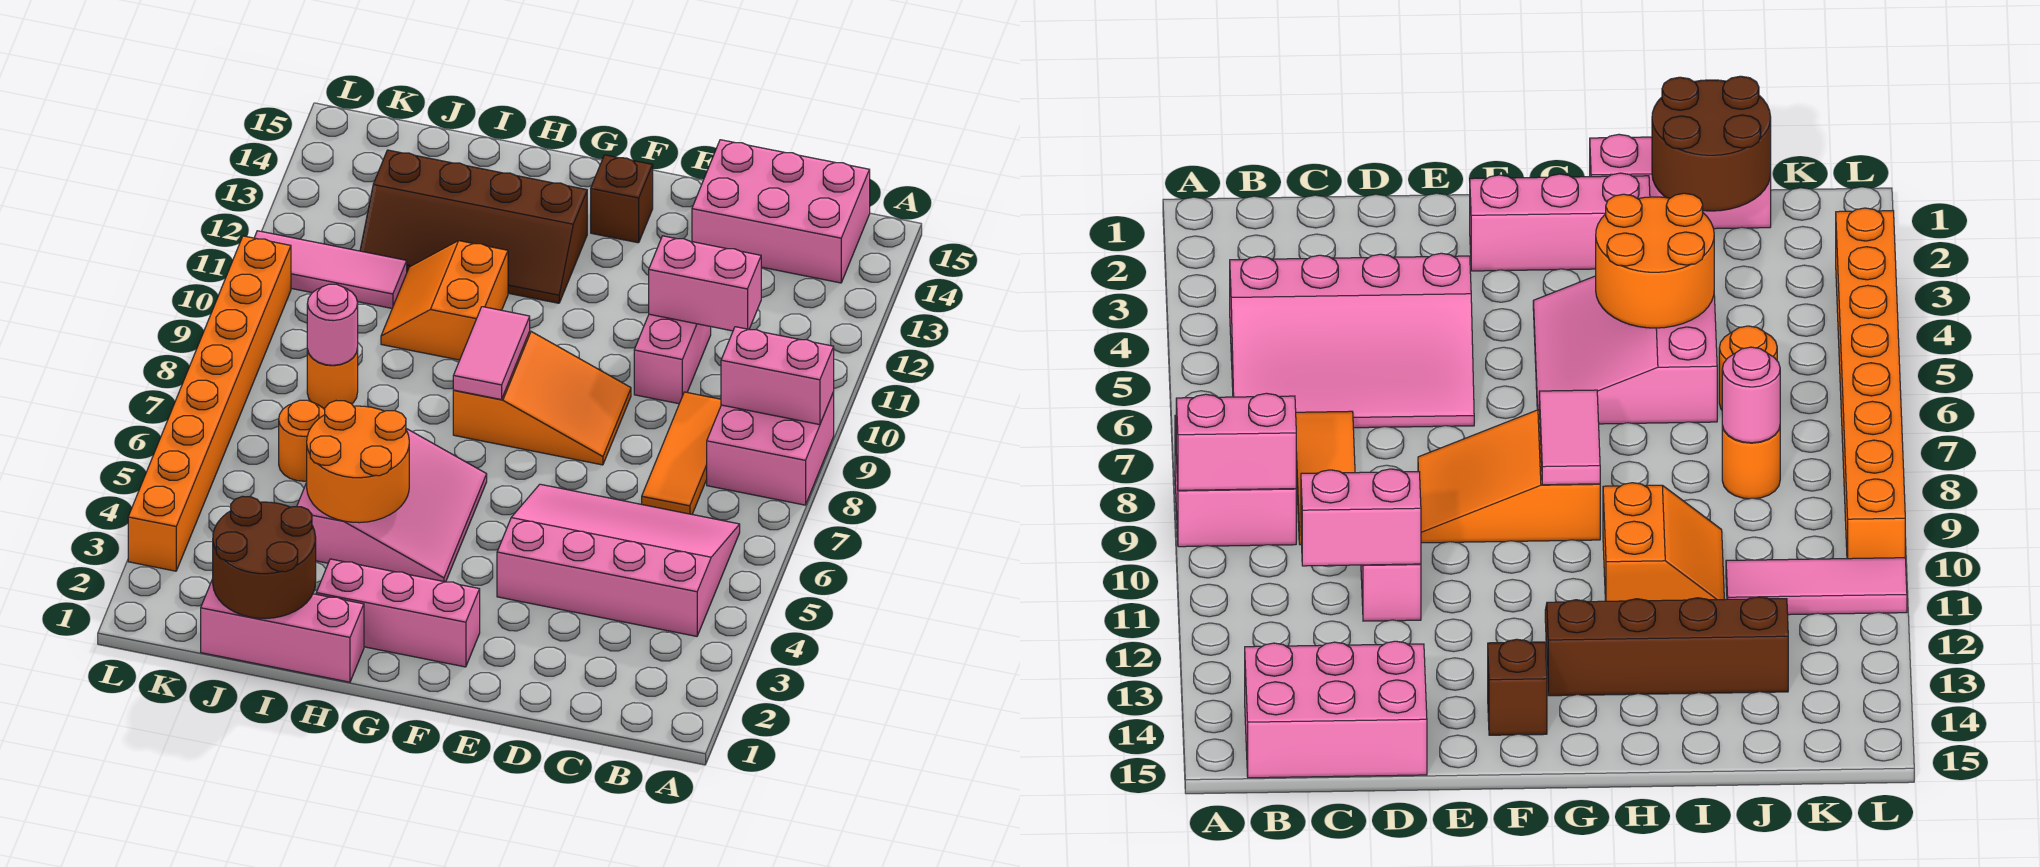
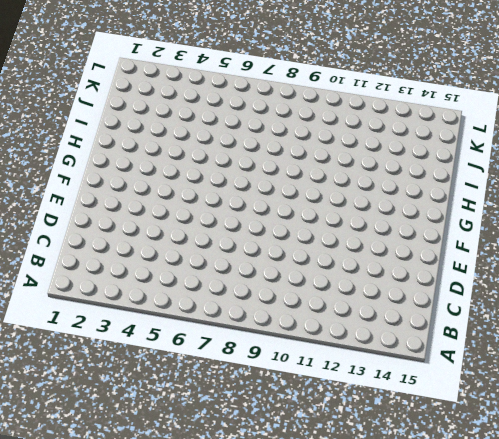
none -> pink 2x2 brick [707,392,834,505]
none -> pink 3x4 slope [497,484,740,636]
none -> pink 2x3 brick [692,140,870,283]

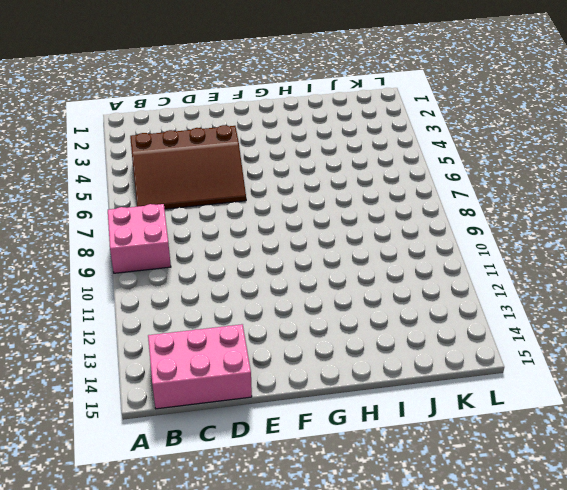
brown 3x4 slope [130,125,246,209] -> pink 3x4 slope [497,484,740,636]
none -> orange 1x3 tile [642,392,721,514]
none -> pink 1x2 brick [634,314,711,404]
none -> orange 2x3 slope [453,331,631,465]

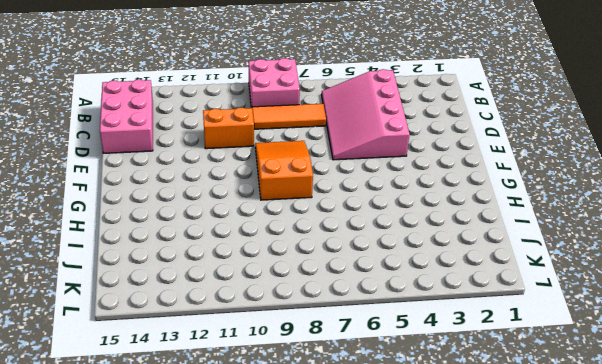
orange 1x2 brick [203,108,254,149] -> pink 1x2 brick [634,314,711,404]
none -> pink 1x3 brick [316,559,480,667]
none -> brown 1x1 brick [591,155,653,243]
none -> pink 3x3 slope [297,429,487,582]

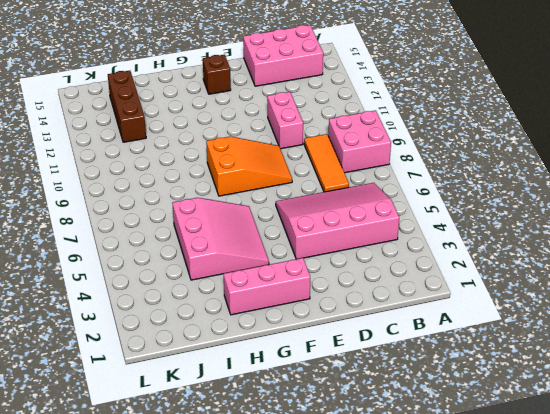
brown 1x3 brick [108,71,146,142] -> brown 2x4 slope [360,150,587,303]
none -> pink 1x3 brick [201,579,364,682]
none -> orange 2x2 slope [381,241,508,360]
none -> orange 1x1 round brick [279,400,325,481]

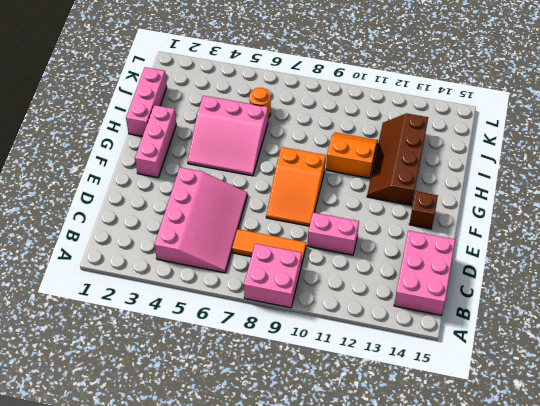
none -> orange 1x1 round brick [307,348,358,410]
none -> pink 1x3 tile [254,231,407,308]
none -> orange 1x8 brick [128,236,291,571]

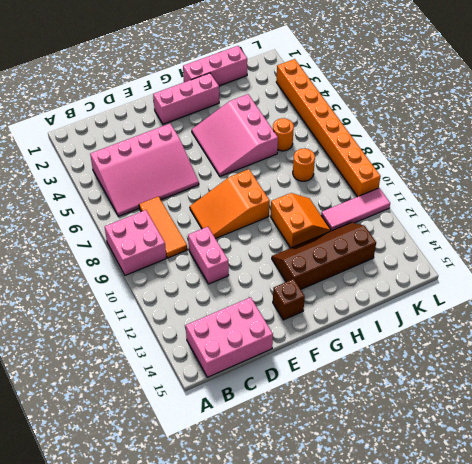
none -> pink 1x2 brick [721,327,834,425]
none -> pink 1x2 brick [649,236,761,331]
none -> pink 1x2 tile [453,307,530,400]

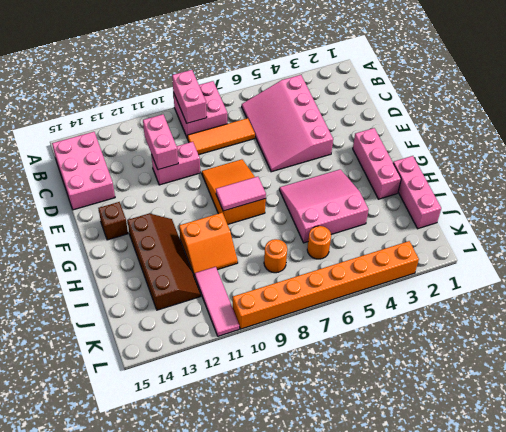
none -> orange 2x2 round brick [307,401,409,523]
none -> brown 2x2 round brick [213,496,316,619]
none -> pink 1x1 round brick [307,284,358,365]

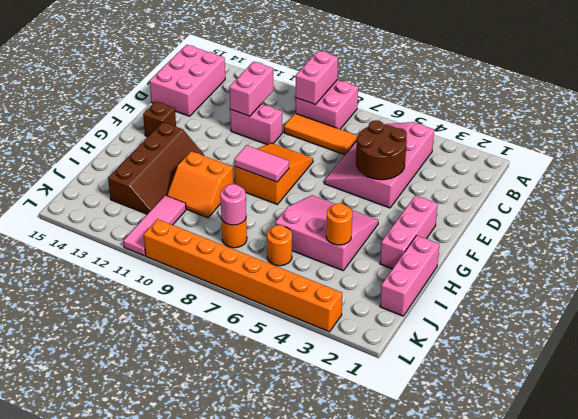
brown 2x2 round brick [356,120,407,180] -> brown 2x2 round brick moved to [213,496,316,619]
orange 1x1 round brick [326,203,352,245] -> orange 2x2 round brick [307,401,409,523]

